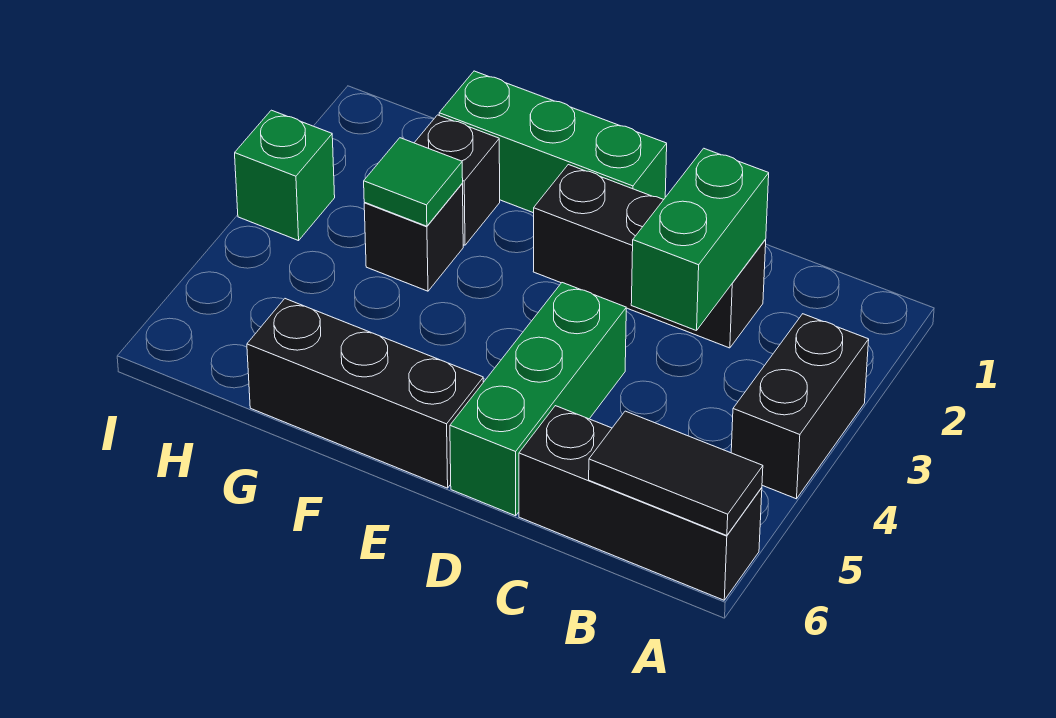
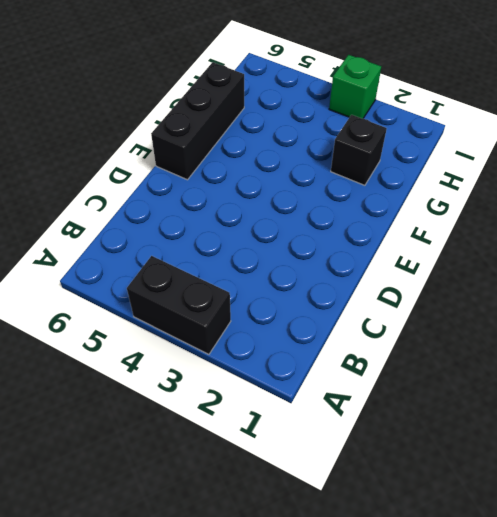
none -> black 1x3 brick [519,406,762,600]
none -> black 1x3 brick [533,165,766,348]
none -> green 1x3 brick [450,283,626,516]

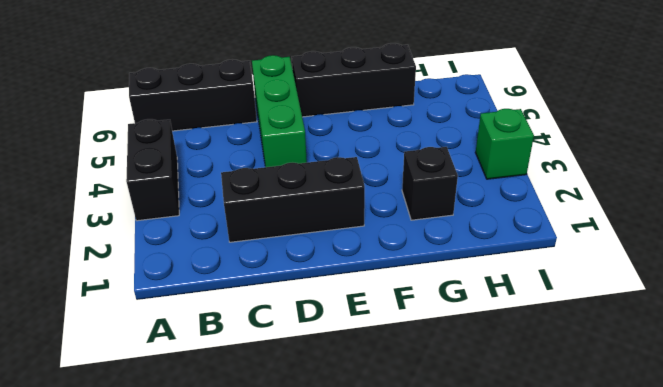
none -> green 1x3 brick [439,71,667,213]
none -> black 1x1 brick [364,184,463,291]
none -> black 1x2 tile [589,411,763,536]

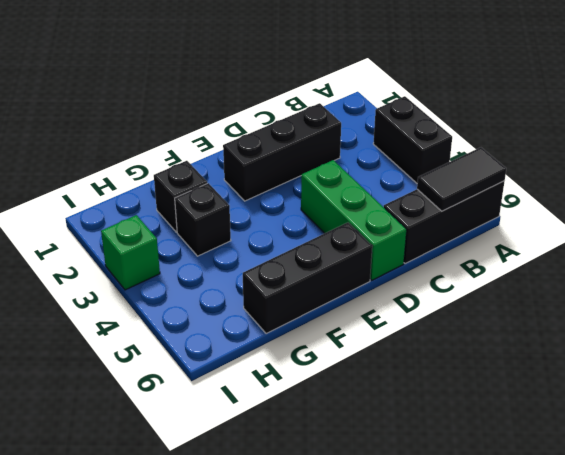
none -> green 1x3 brick [439,71,667,213]
none -> green 1x2 brick [631,148,769,331]
none -> green 1x1 tile [364,138,463,226]

